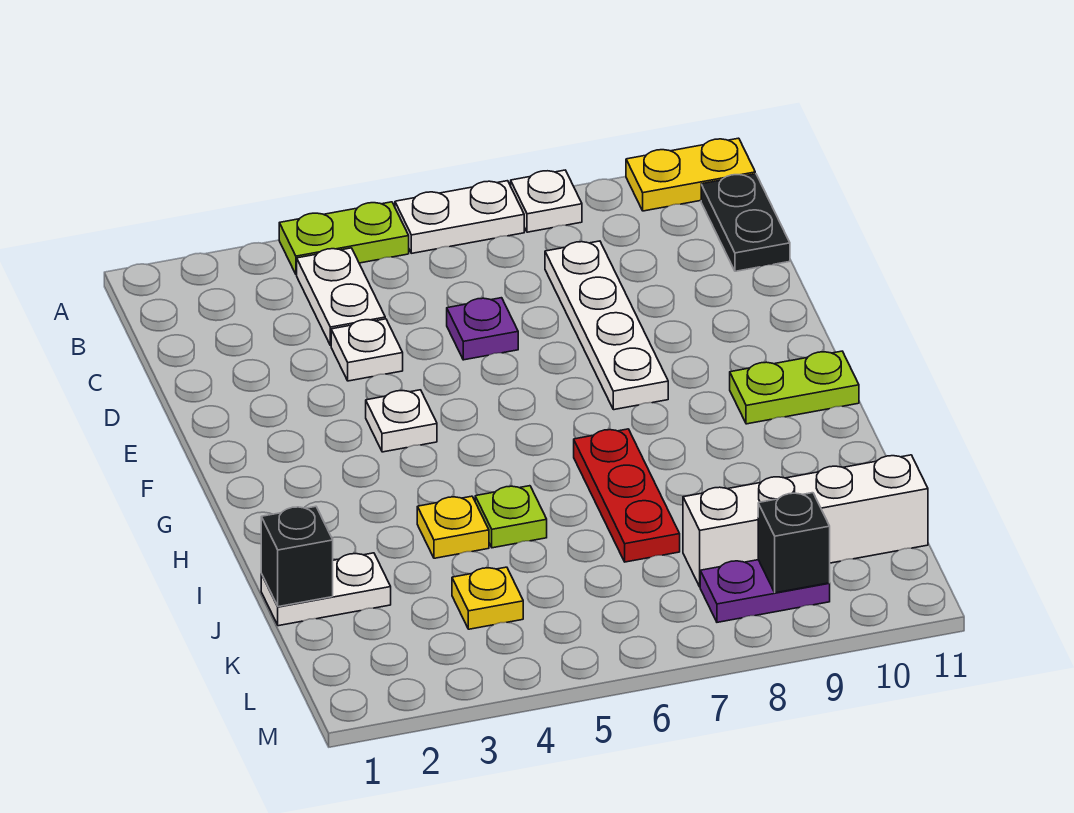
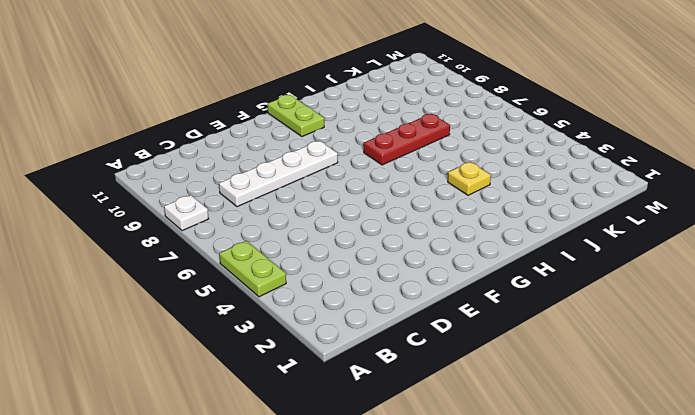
none -> white 1x2 plate [395,181,524,253]
none -> yellow 1x2 plate [626,138,755,211]
none -> white 1x2 plate [297,248,385,346]

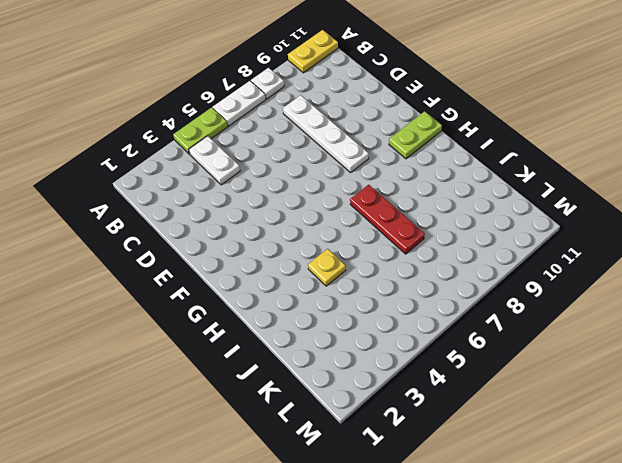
none -> black 1x2 plate [701,174,790,271]
none -> white 1x1 plate [331,319,403,381]
none -> purple 1x1 plate [447,298,518,360]

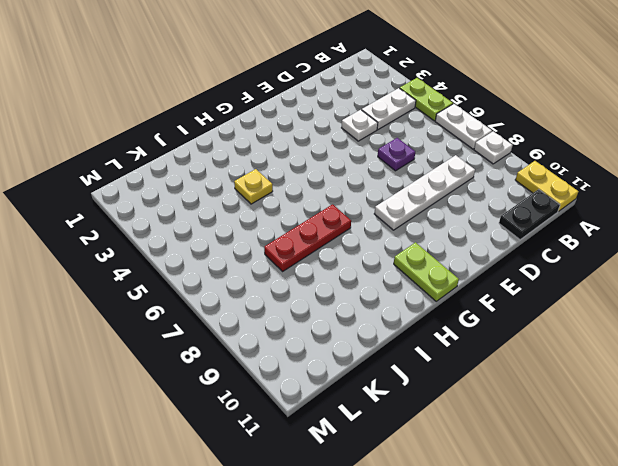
none -> white 1x1 plate [366,390,437,452]
none -> lime 1x1 plate [475,486,547,548]
none -> white 1x2 plate [261,553,391,626]

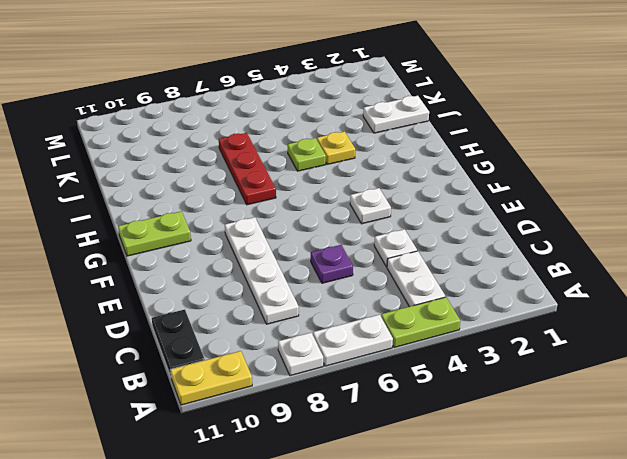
none -> yellow 1x1 plate [452,567,523,629]
none -> white 1x4 brick [683,455,928,587]
none -> purple 1x2 plate [700,560,830,622]

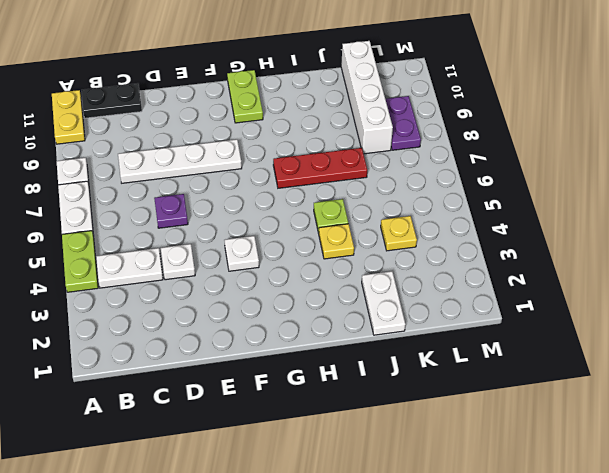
none -> black 1x1 brick [261,506,333,607]
none -> black 1x1 brick [758,493,830,593]

